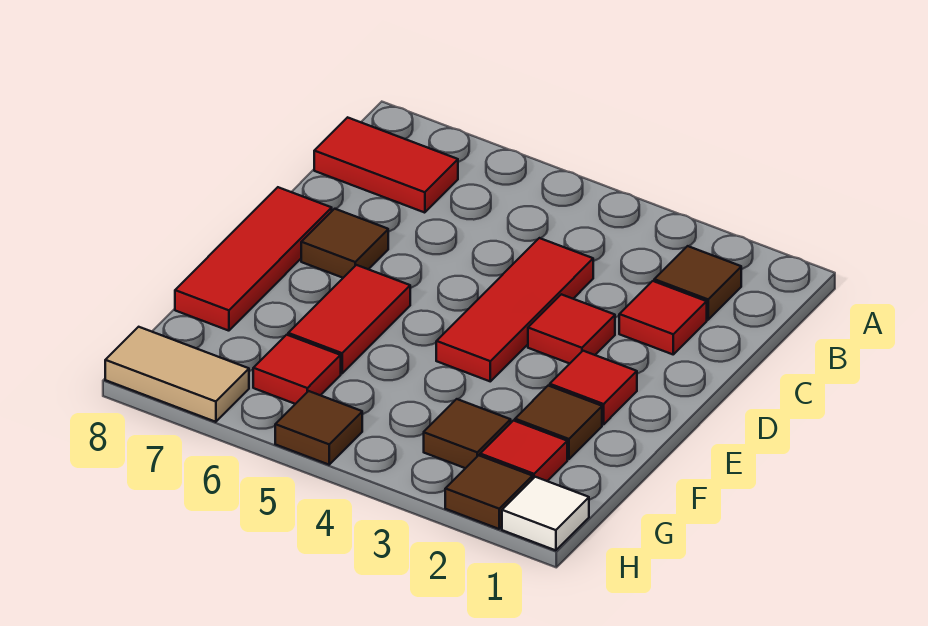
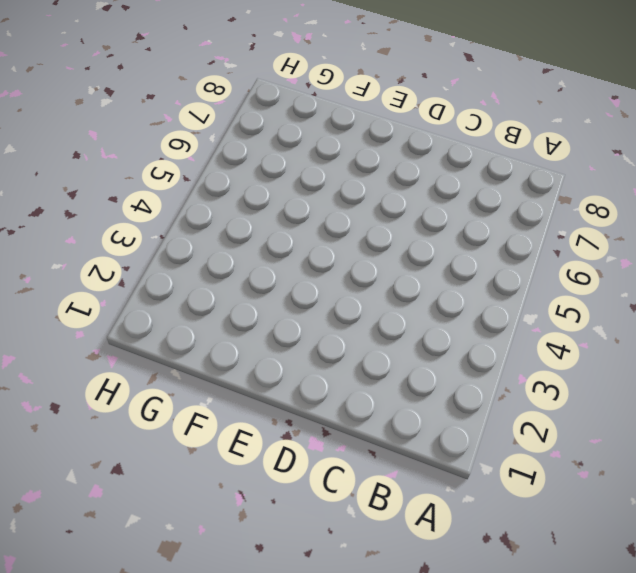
none -> brown 1x1 tile [654,246,741,320]
none -> red 1x2 tile [314,117,458,213]
none -> red 1x1 tile [619,281,707,354]

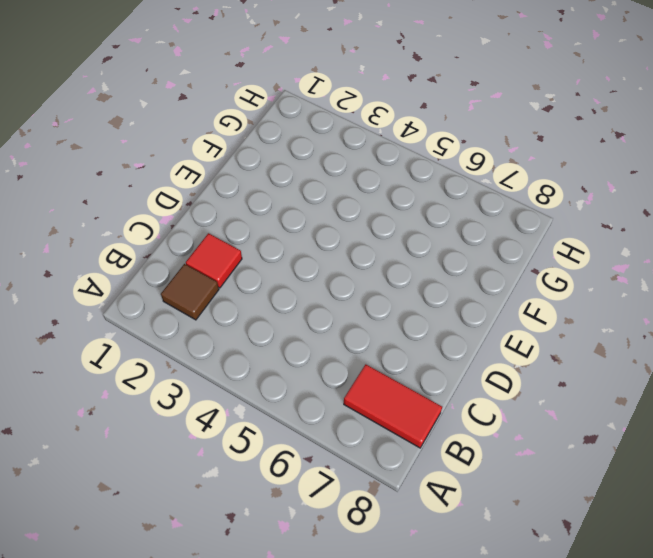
none -> red 1x3 tile [436,238,593,381]
none -> red 1x1 tile [528,294,615,364]
none -> brown 1x1 tile [301,209,388,278]

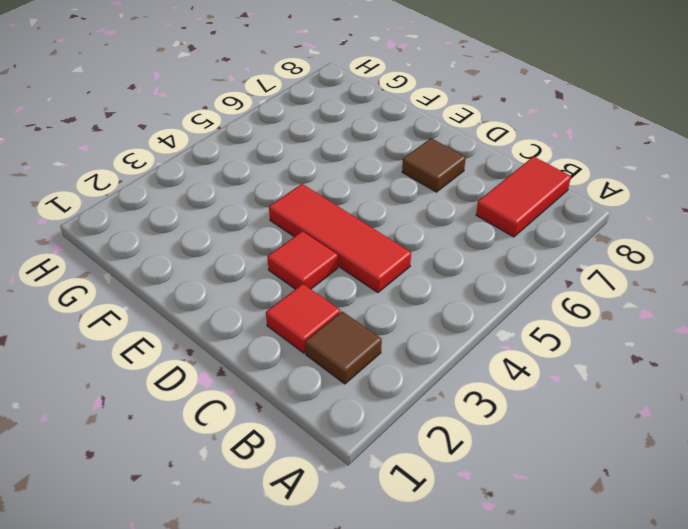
none -> red 1x3 tile [175,187,332,331]
none -> red 1x1 tile [550,351,637,424]
none -> red 1x2 tile [288,265,410,373]

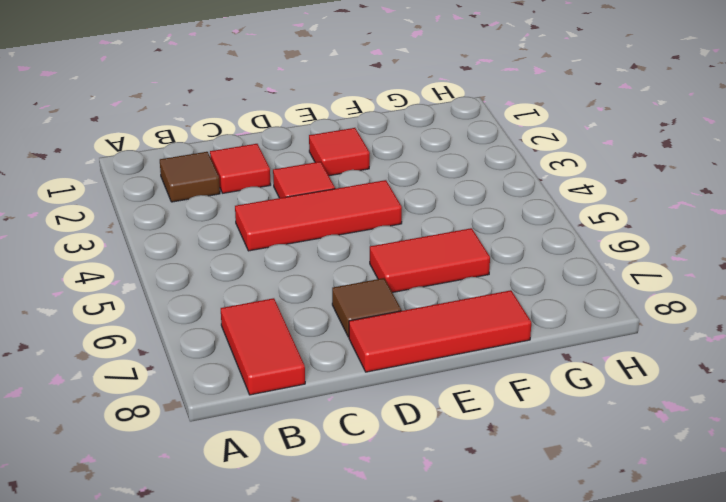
none -> brown 1x1 tile [515,386,602,459]
none -> red 1x1 tile [480,421,567,481]
none -> brown 1x1 tile [424,399,511,468]

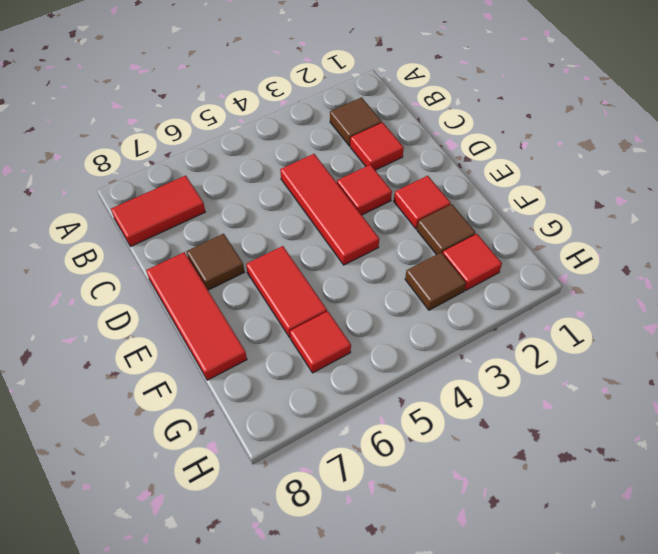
none -> white 1x1 tile [502,477,589,550]
none -> brown 1x1 tile [445,455,532,529]
none -> brown 1x1 tile [275,391,362,465]

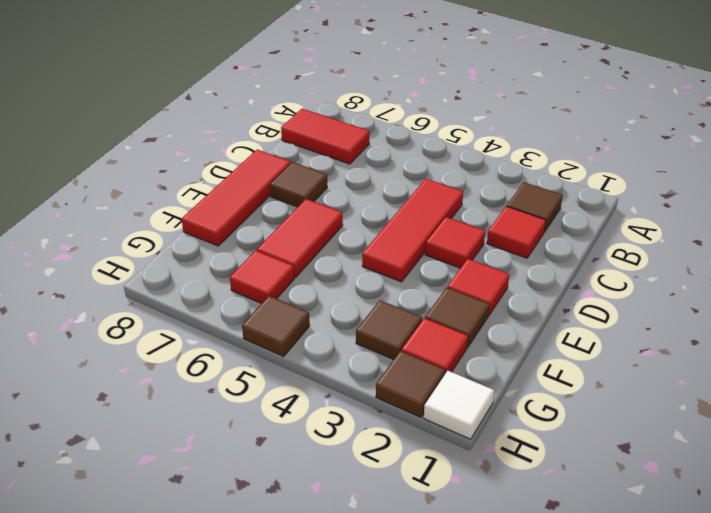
none -> tan 1x2 tile [105,327,249,422]

